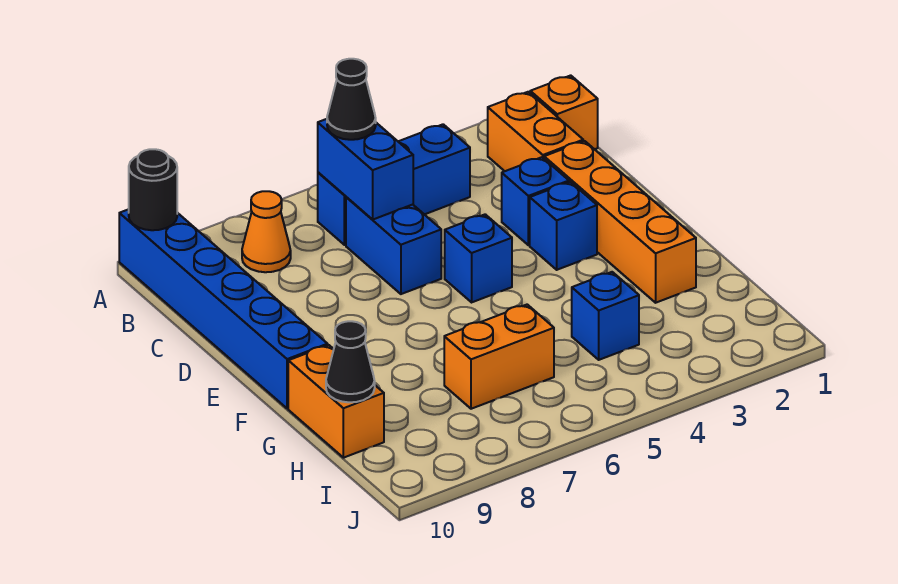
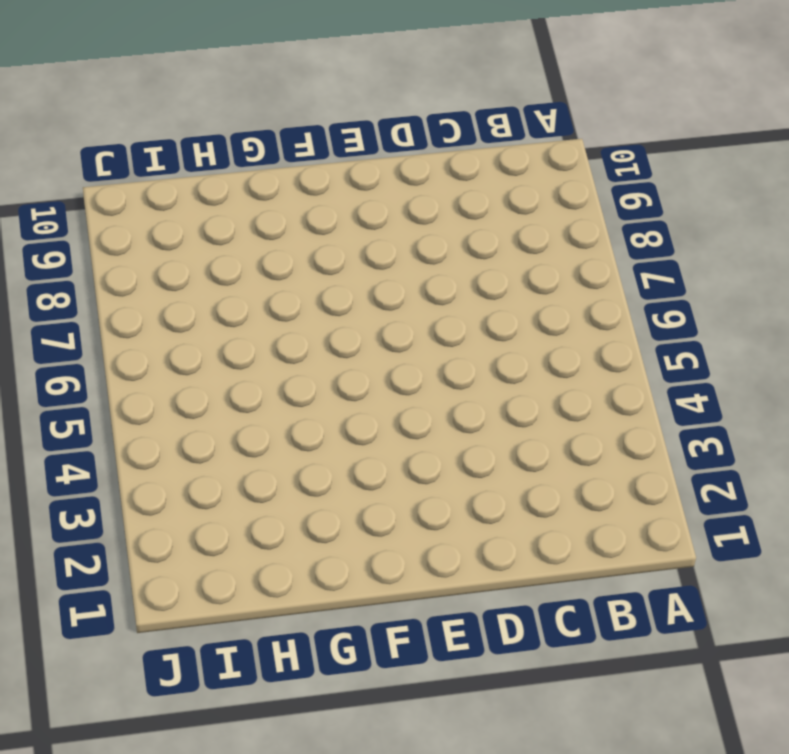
none -> blue 1x6 brick [119,209,328,408]
none -> orange 1x1 brick [530,75,598,149]
none -> orange 1x2 brick [488,92,583,171]

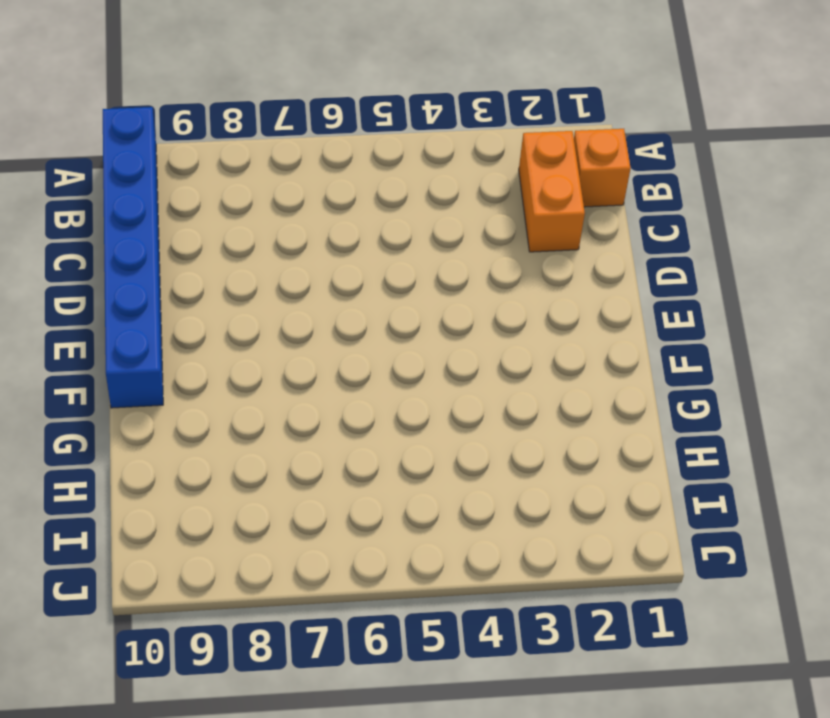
none -> blue 1x3 brick [318,124,470,245]
none -> orange 1x1 cone [242,191,291,272]
none -> blue 1x2 brick [346,197,441,294]

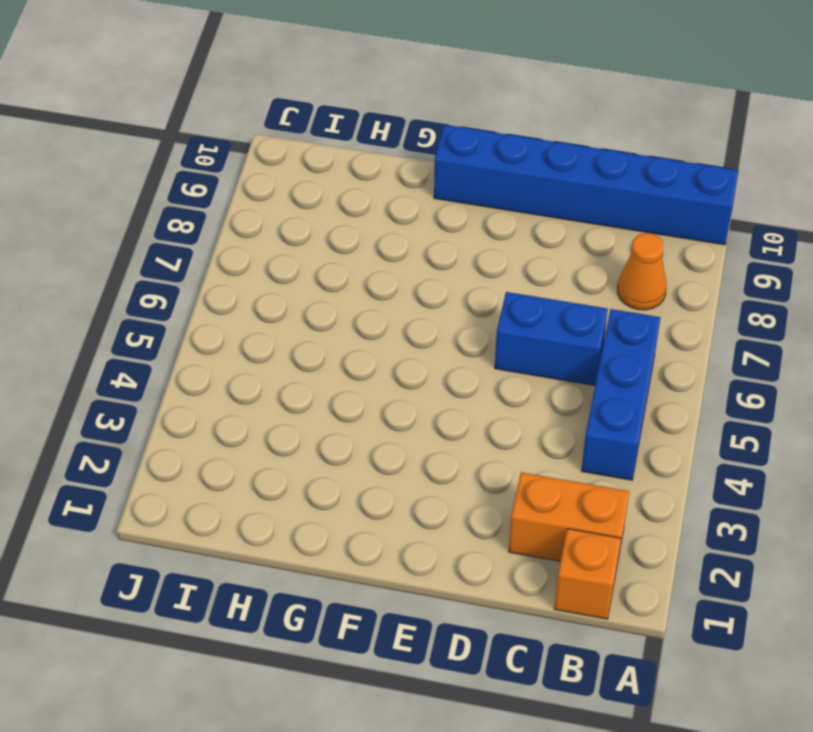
none -> orange 1x4 brick [544,141,696,303]
none -> blue 1x1 brick [502,157,569,245]
none -> blue 1x1 brick [530,182,597,270]

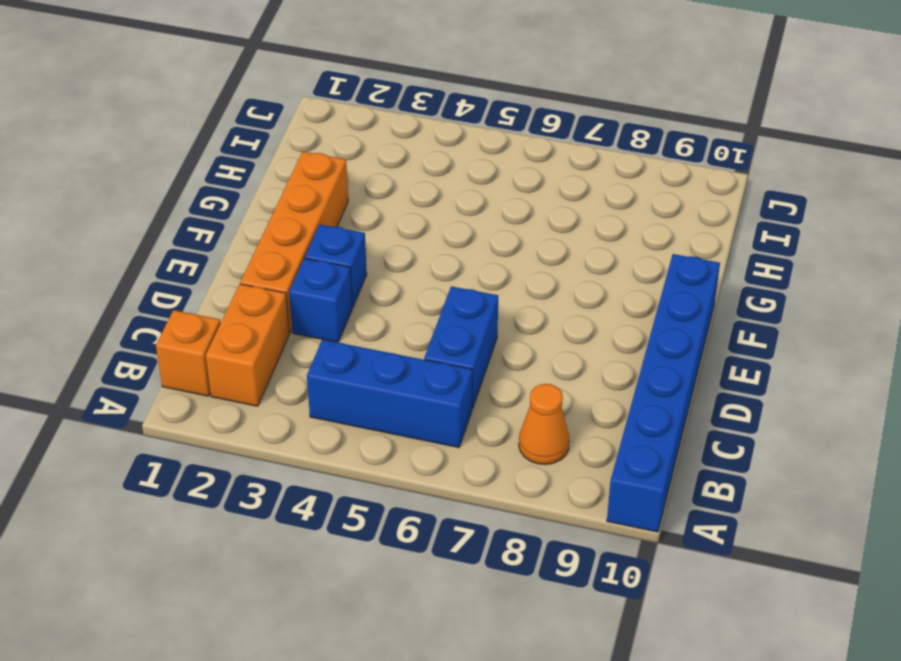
none -> blue 1x1 brick [445,214,512,302]
none -> orange 1x2 brick [288,345,384,458]
none -> blue 1x1 brick [572,272,639,360]

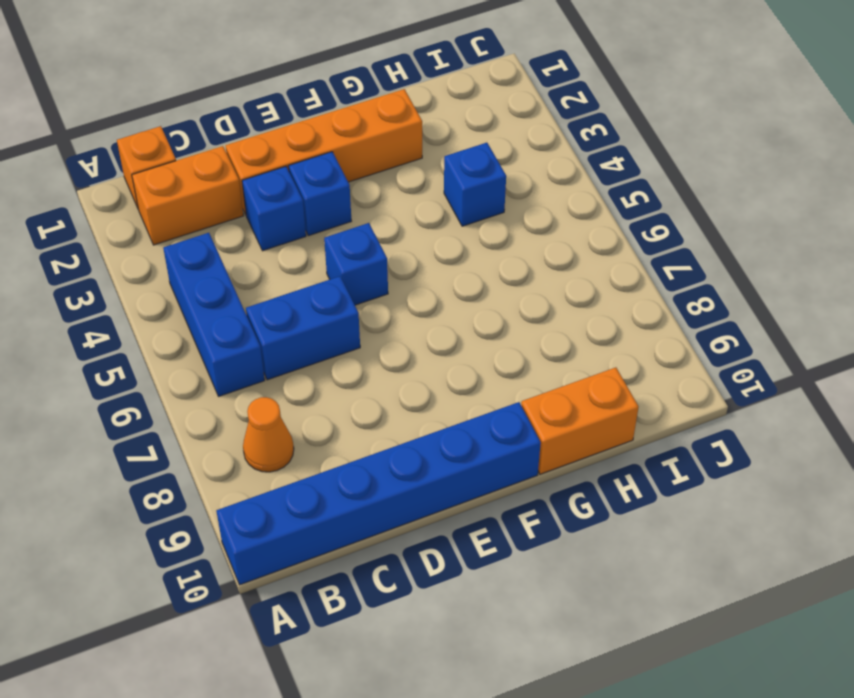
none -> orange 1x2 brick [444,305,554,409]
none -> black 1x1 round brick [129,149,177,230]
none -> blue 1x2 brick [318,119,413,220]

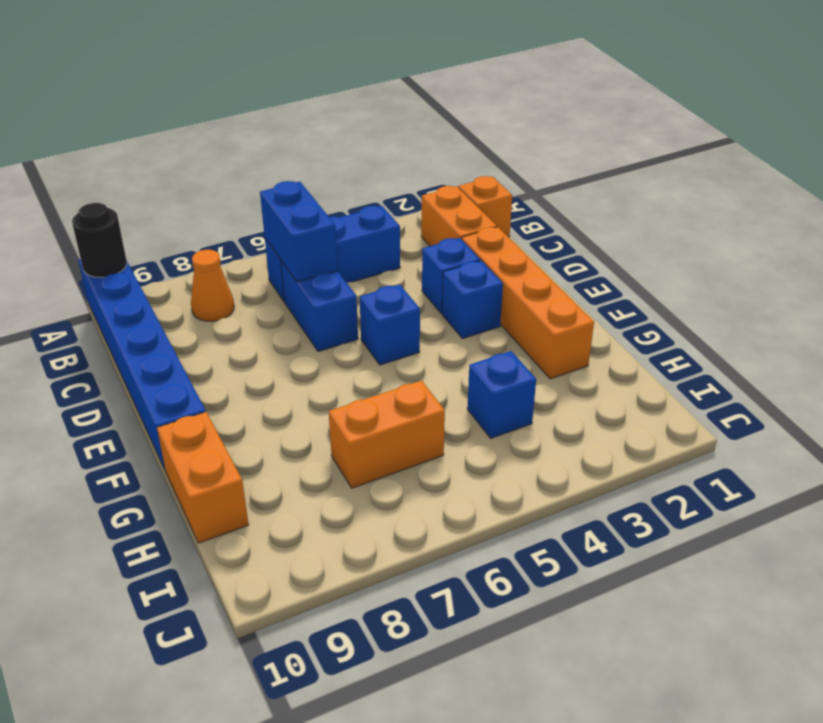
none -> black 1x1 cone [326,321,375,402]
none -> black 1x1 cone [327,59,376,140]

